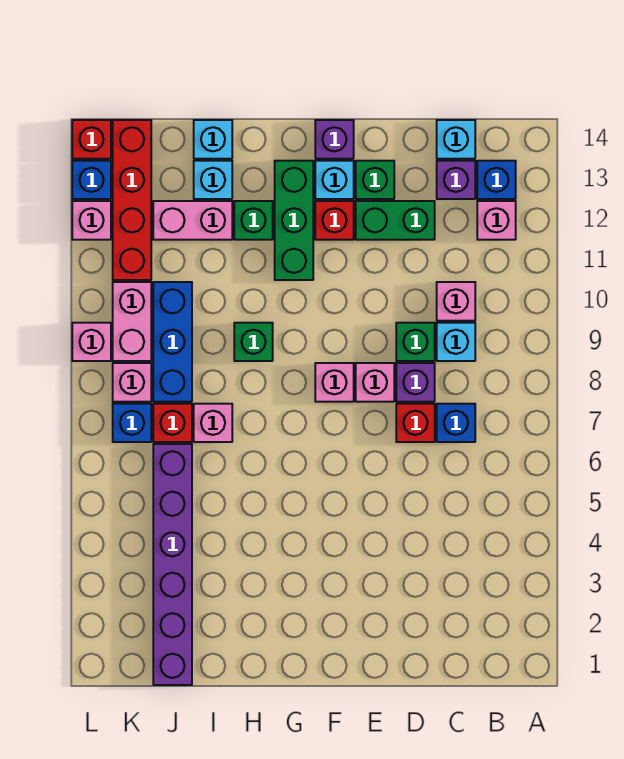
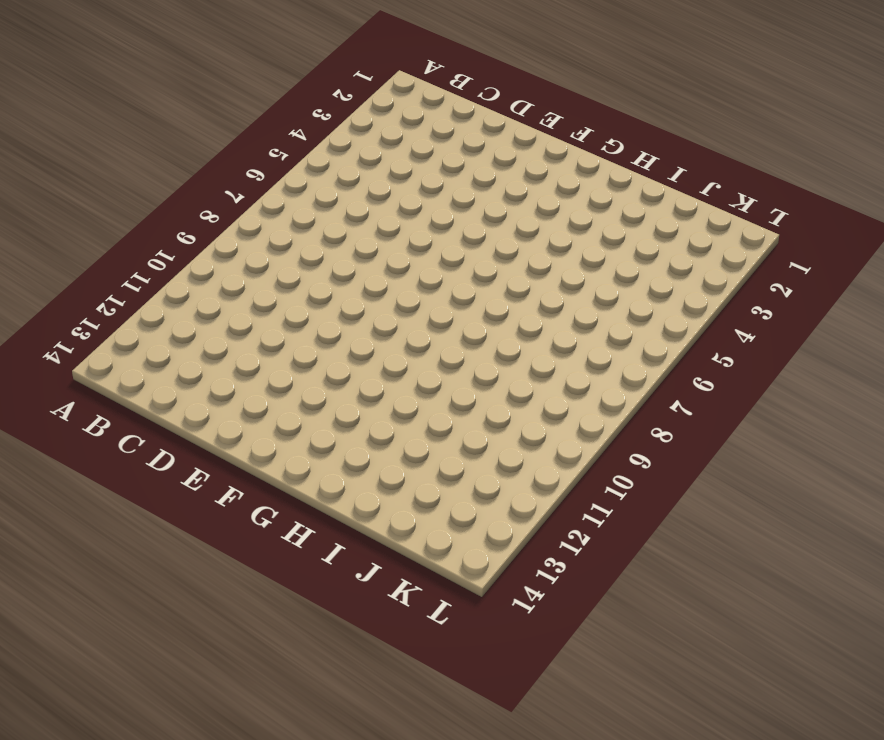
none -> pink 1x1 brick [477,201,516,240]
none -> blue 1x1 brick [477,161,516,199]
none -> blue 1x1 brick [437,404,475,442]
none -> cyan 1x1 brick [437,323,475,361]

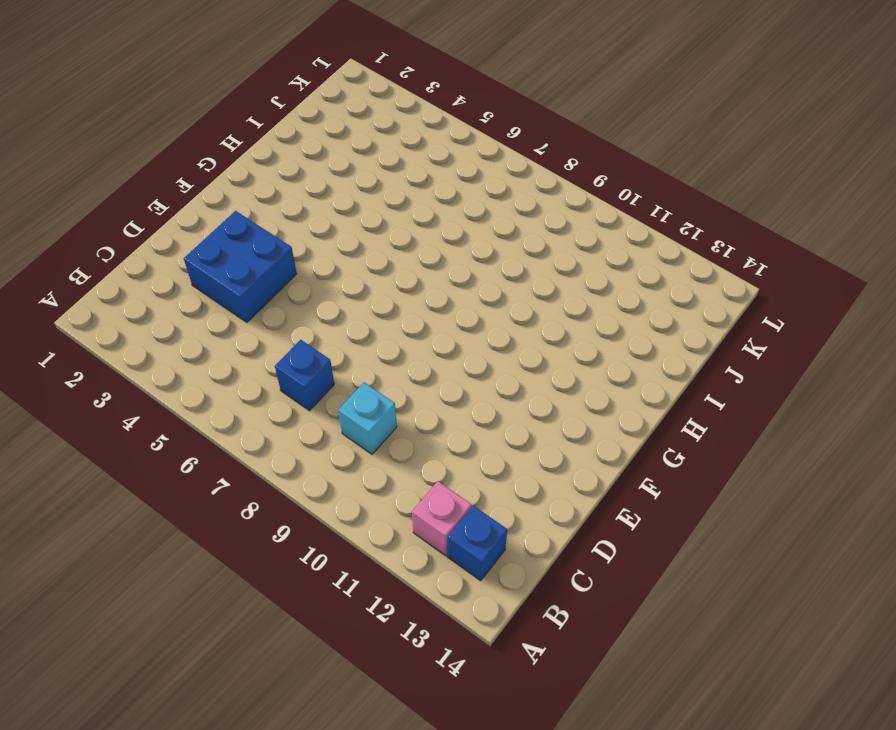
blue 2x2 brick [184,211,297,322] -> none
none -> pink 1x1 brick [437,282,475,321]
none -> purple 1x1 brick [437,161,475,199]
none -> cyan 1x1 brick [437,120,475,159]
none -> red 1x1 brick [396,404,435,442]

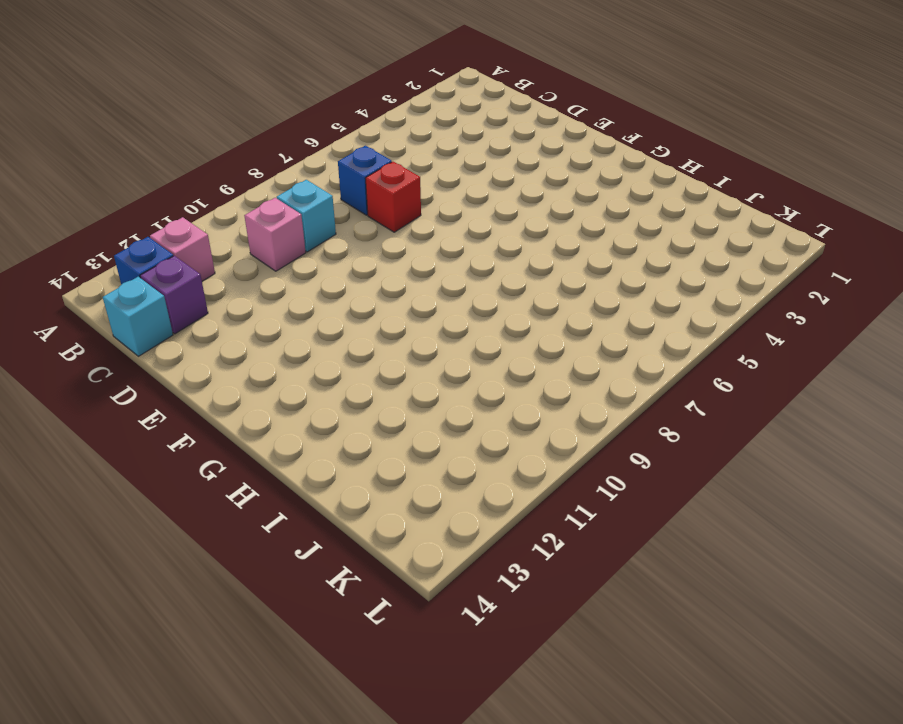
none -> purple 1x1 brick [396,363,435,402]
none -> green 1x1 brick [396,323,435,361]
none -> green 1x2 brick [356,201,435,240]
none -> pink 1x1 brick [356,363,394,402]

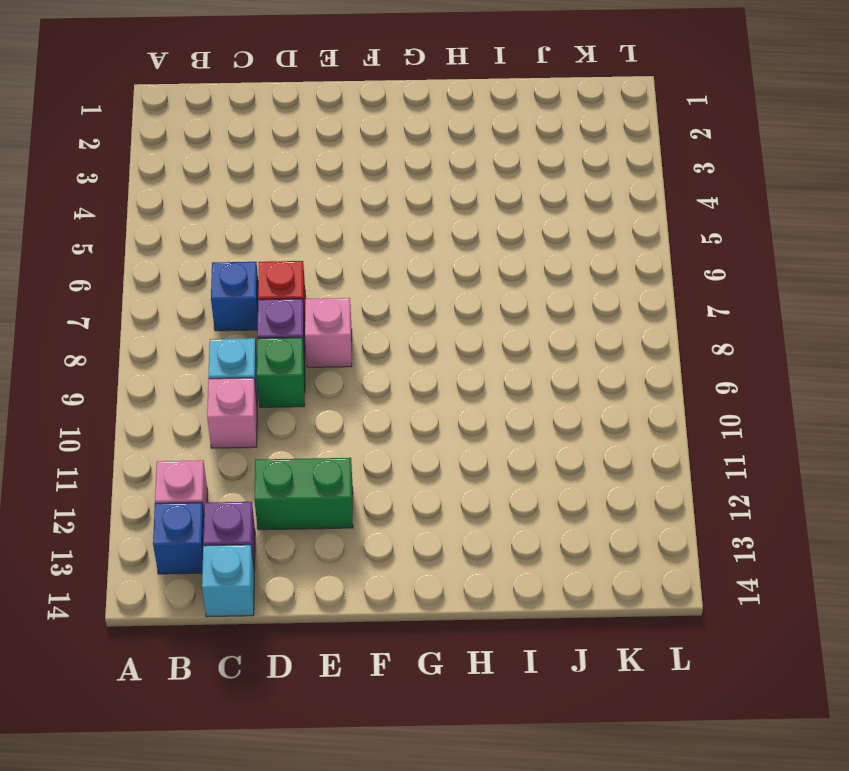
none -> green 1x1 brick [356,161,394,199]
none -> pink 1x1 brick [315,363,354,402]
none -> red 1x1 brick [315,201,354,240]
none -> cyan 1x1 brick [315,161,354,199]

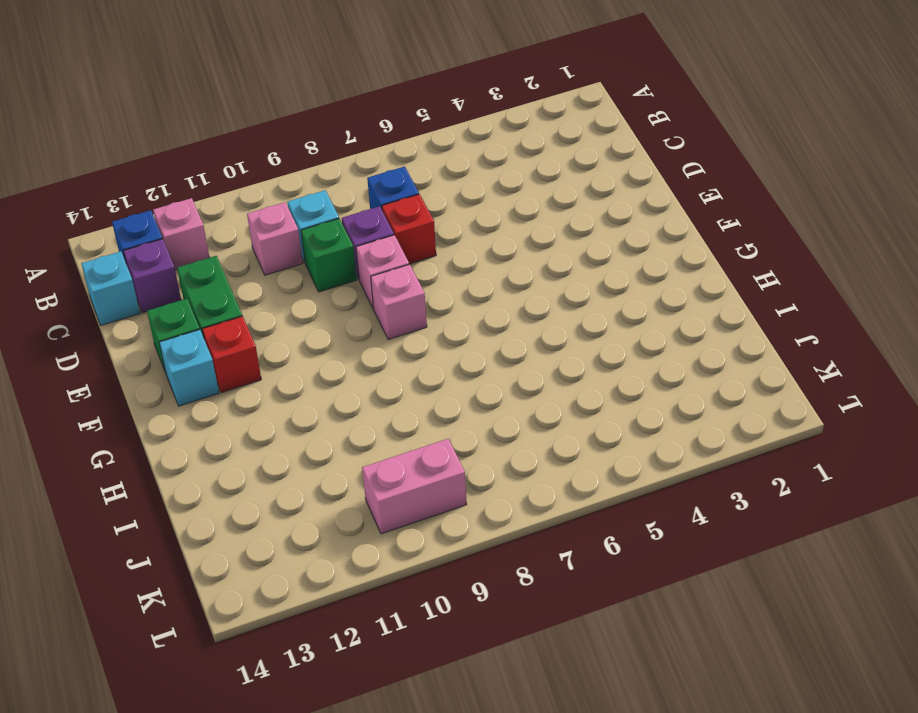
none -> purple 1x1 brick [315,120,354,159]
none -> green 1x3 brick [275,161,313,280]
none -> green 1x1 brick [234,323,273,361]
none -> green 1x1 brick [234,201,273,240]

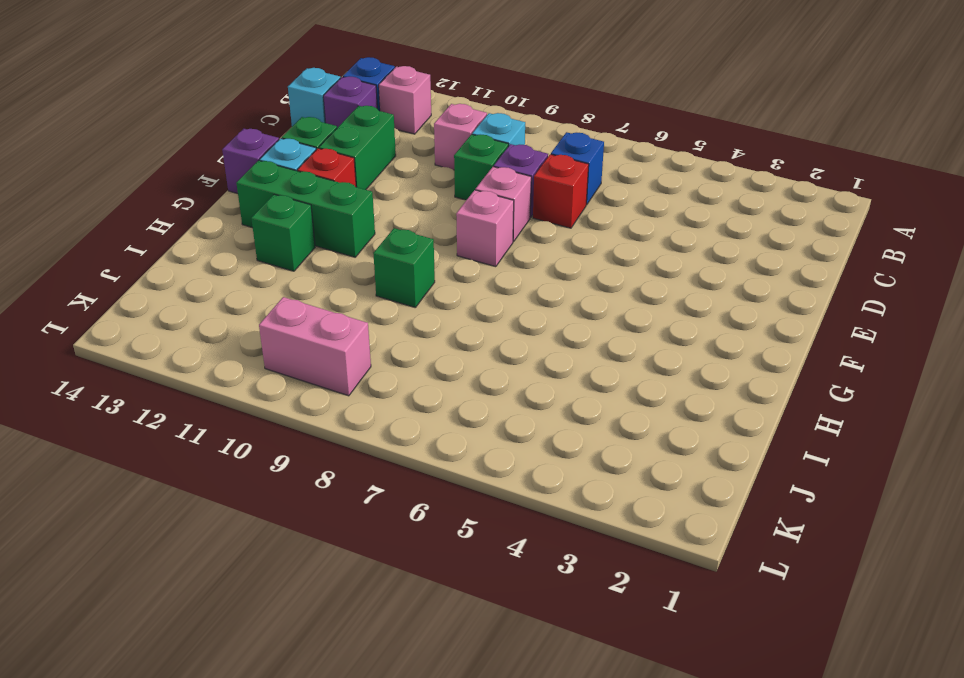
none -> pink 1x1 brick [194,404,232,442]
none -> pink 1x2 brick [153,201,232,240]
none -> cyan 1x1 brick [194,161,232,199]
none -> cyan 1x1 brick [194,120,232,159]

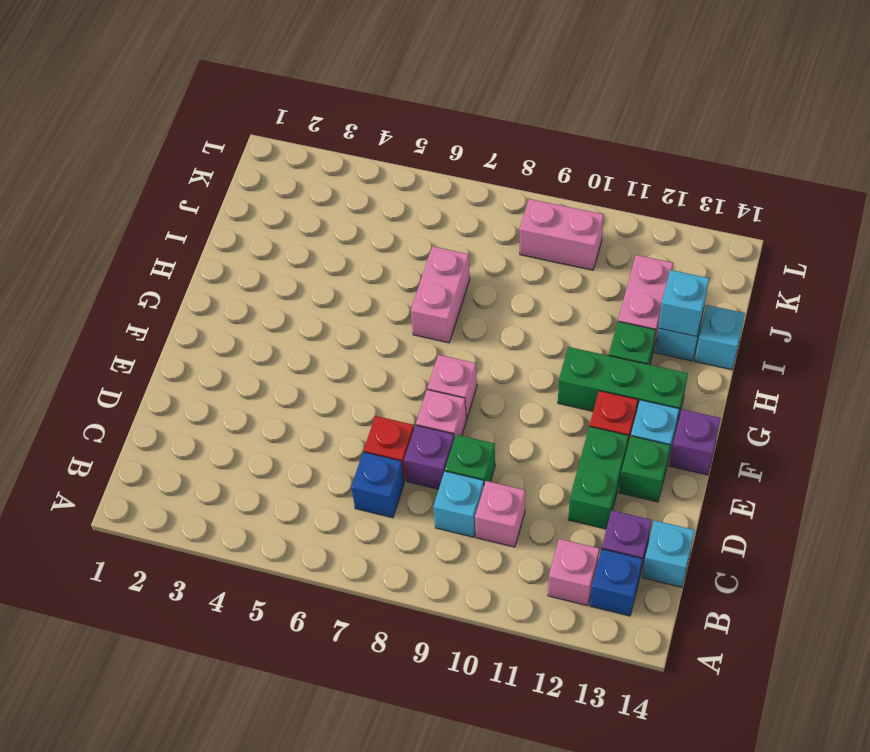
pink 1x2 brick [411,246,470,343] -> pink 1x1 brick [194,404,232,442]
cyan 1x1 brick [658,270,709,337] -> none
none -> green 1x1 brick [234,323,273,361]
none -> purple 1x6 brick [153,444,192,685]
none -> red 1x1 brick [153,404,192,442]
none -> blue 1x3 brick [153,282,192,402]

